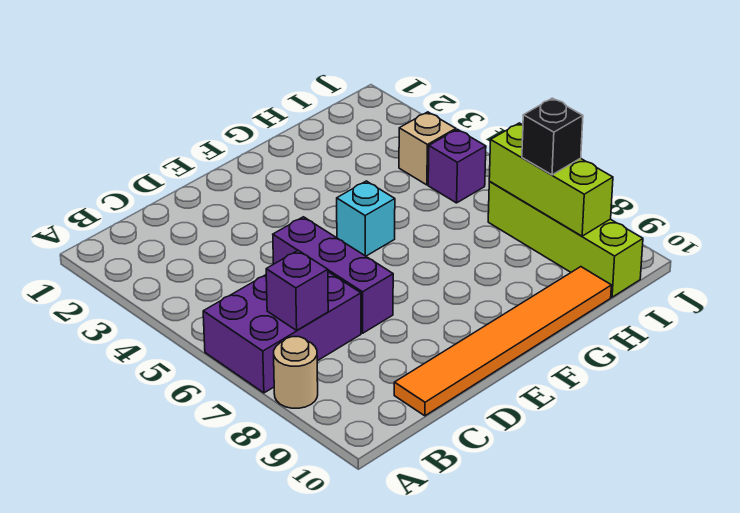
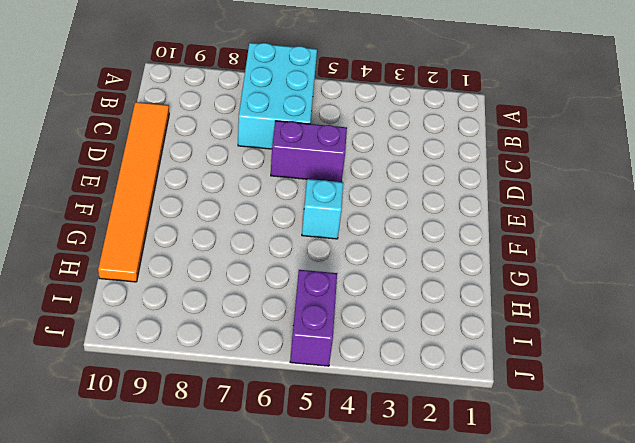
cyan 2x3 brick [238,43,317,149] -> purple 2x3 brick [203,272,361,393]
purple 1x2 brick [271,121,347,182] -> purple 1x3 brick [273,217,393,333]
purple 1x2 brick [290,270,337,366] -> purple 1x1 brick [428,129,486,203]
none -> tan 1x1 round brick [274,337,318,408]
none -> tan 1x1 brick [399,112,456,185]

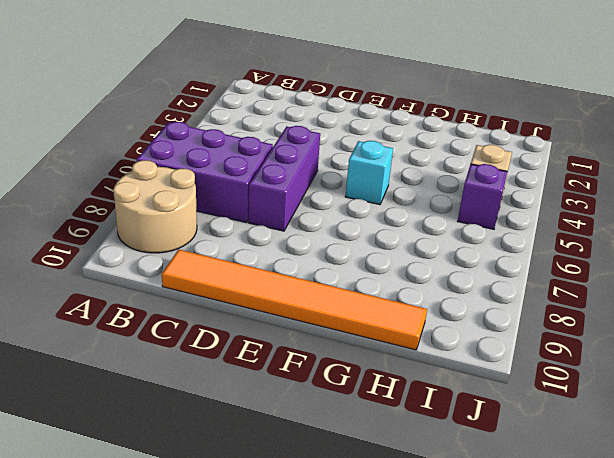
tan 2x2 round brick [113,160,197,253] -> tan 1x1 round brick [274,337,318,408]
none -> lime 1x4 brick [488,182,643,297]
none -> purple 1x1 brick [266,250,328,330]

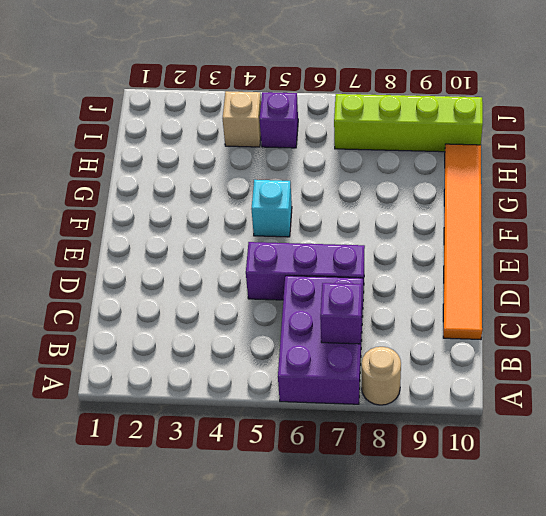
none -> lime 1x3 brick [489,123,613,236]
none -> black 1x1 brick [522,98,583,175]

